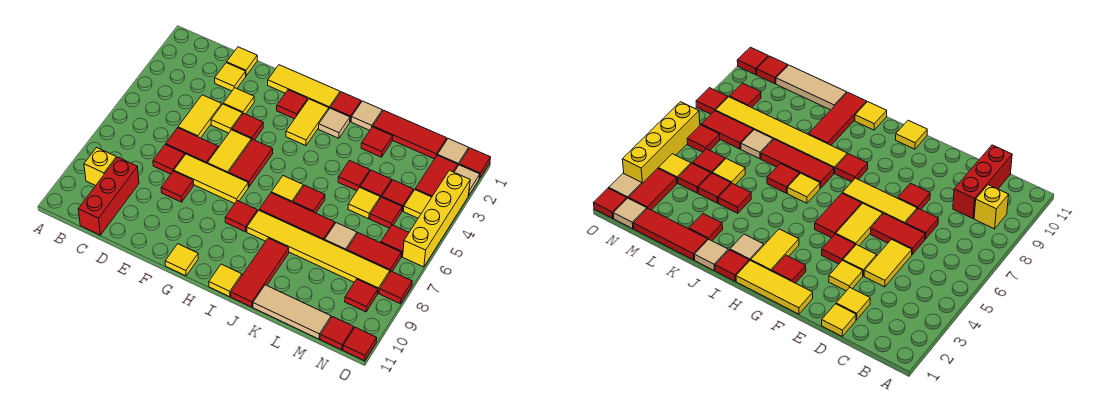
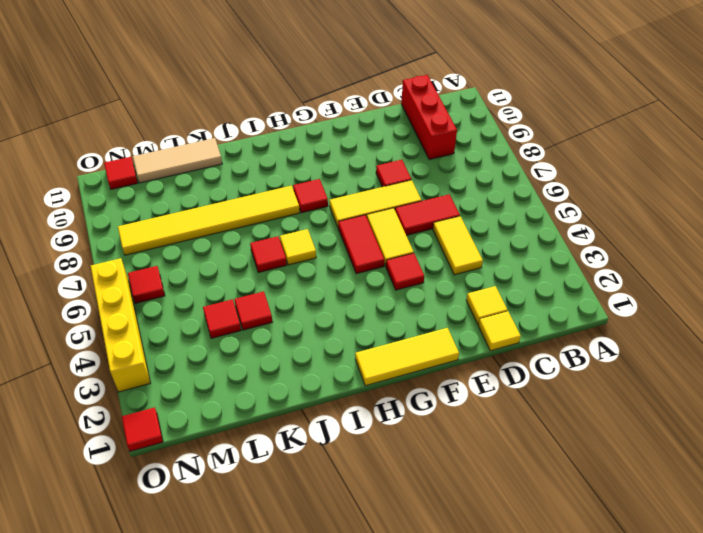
none -> yellow 1x1 brick [84,148,117,186]
none -> red 1x1 tile [153,145,185,174]
none -> yellow 1x1 tile [223,88,254,114]
none -> yellow 1x1 tile [211,104,242,133]

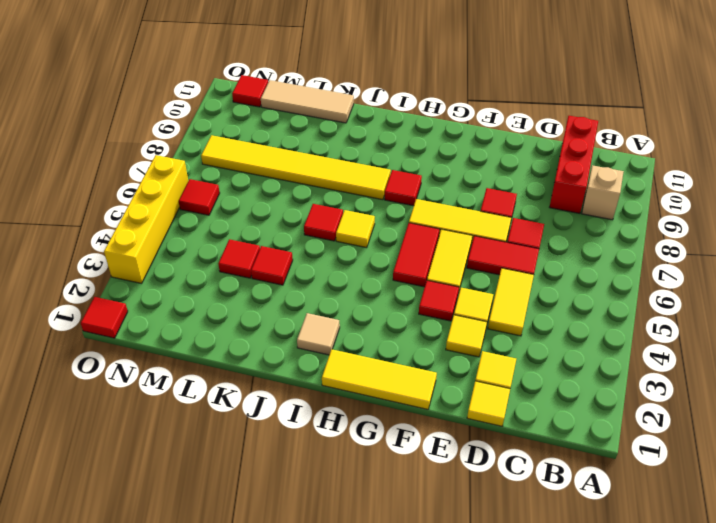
tan 1x1 brick [582,165,624,220] -> yellow 1x1 brick [84,148,117,186]
none -> red 1x1 tile [277,90,308,119]
none -> yellow 1x1 tile [165,244,198,276]
none -> yellow 1x2 tile [286,99,329,146]
none -> red 1x1 tile [330,92,361,121]

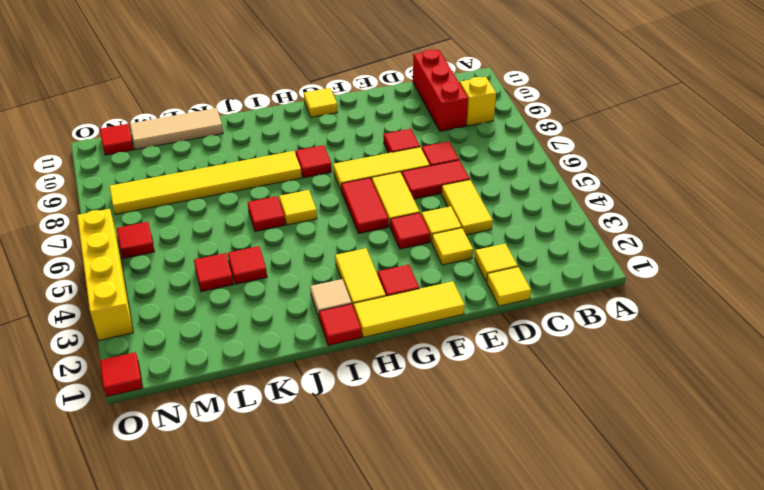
none -> red 1x3 tile [259,193,335,240]
none -> yellow 1x1 tile [209,264,242,297]
none -> tan 1x1 tile [351,101,382,130]
none -> red 1x3 tile [231,238,289,307]

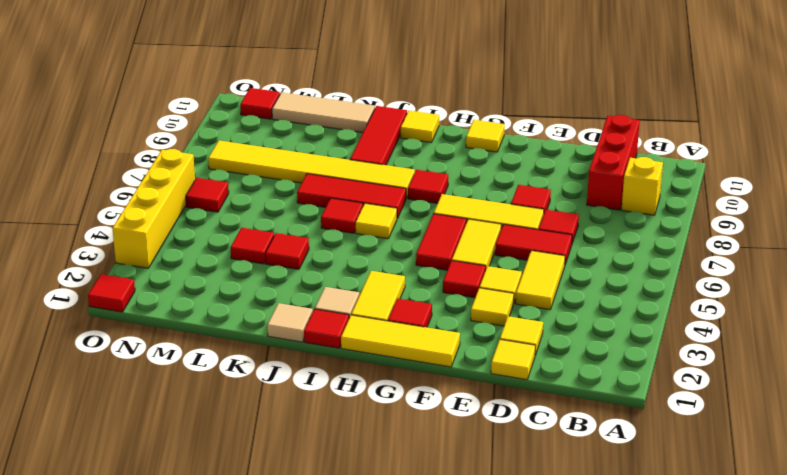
none -> red 1x3 tile [373,110,447,159]
none -> red 1x1 tile [361,127,393,157]
none -> yellow 1x1 tile [348,188,380,219]
none -> tan 1x1 tile [325,223,357,250]

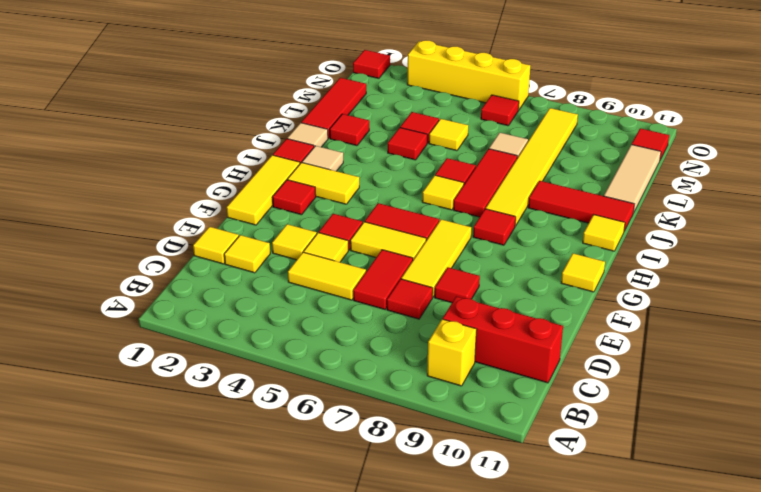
none -> red 1x1 tile [382,180,414,211]
none -> red 1x1 tile [370,197,402,228]
none -> red 1x2 tile [347,233,401,271]
none -> tan 1x1 tile [438,139,469,165]

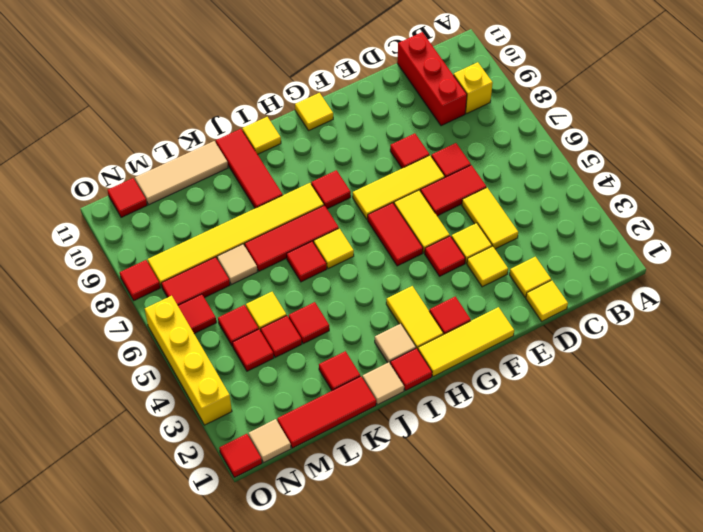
none -> red 1x2 tile [415,155,458,197]
none -> yellow 1x1 tile [403,190,432,218]
none -> red 1x1 tile [345,279,378,312]
none -> tan 1x1 tile [454,165,480,196]

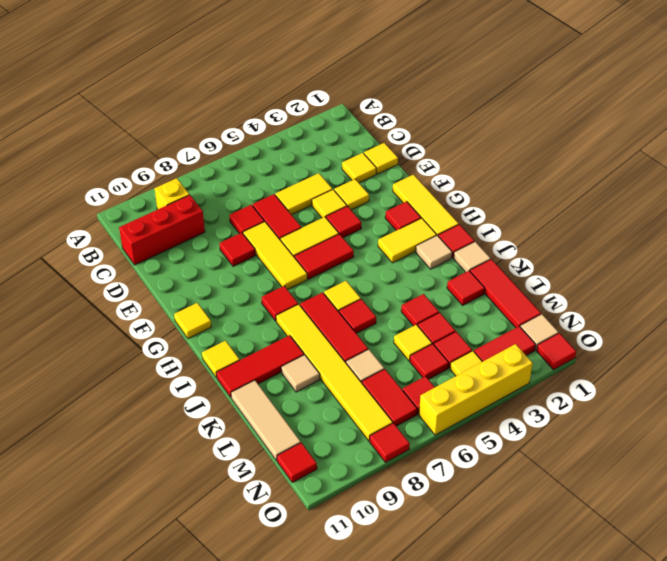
tan 1x1 tile [281,355,320,392] -> tan 1x1 tile moved to [454,165,480,196]
none -> red 1x1 tile [345,279,378,312]
none -> red 1x1 tile [343,327,377,361]

